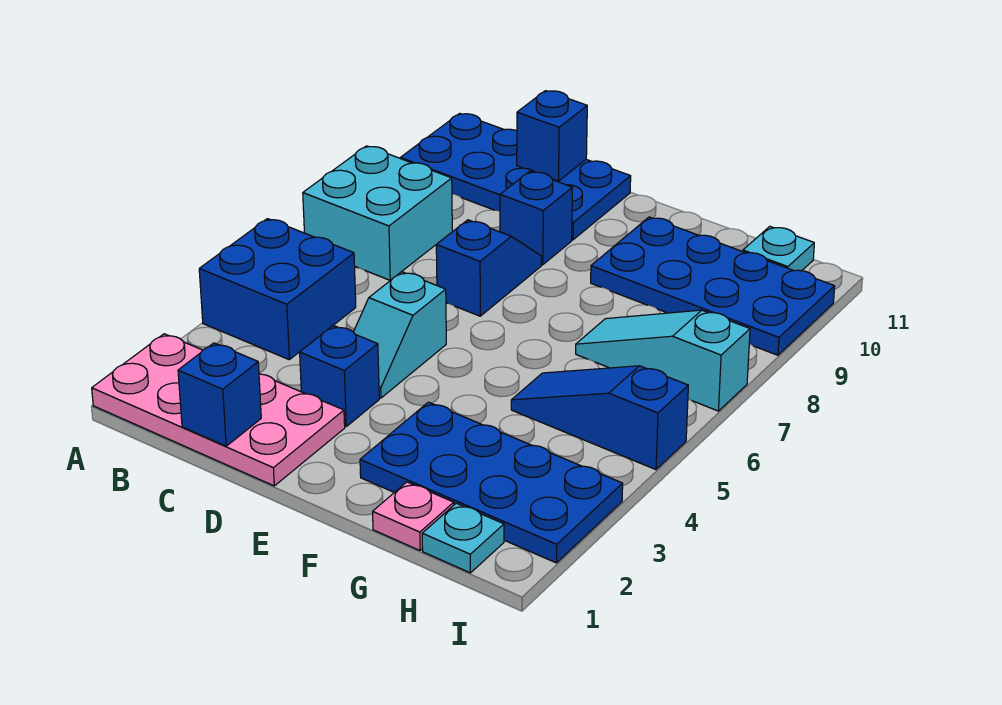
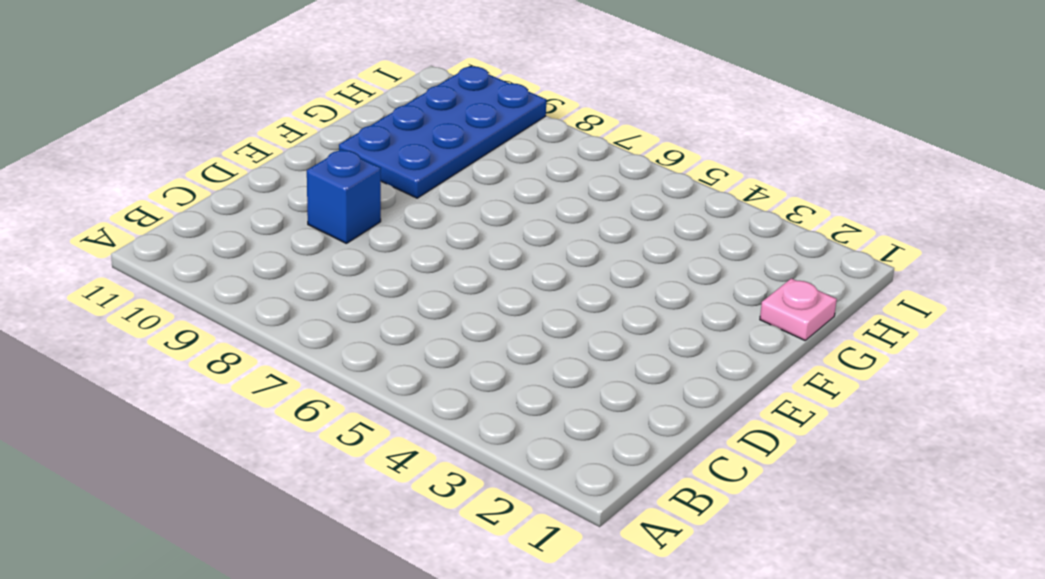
none -> pink 2x4 plate [92,334,345,486]
none -> blue 2x2 brick [199,219,356,360]
none -> cyan 2x2 brick [303,146,452,280]

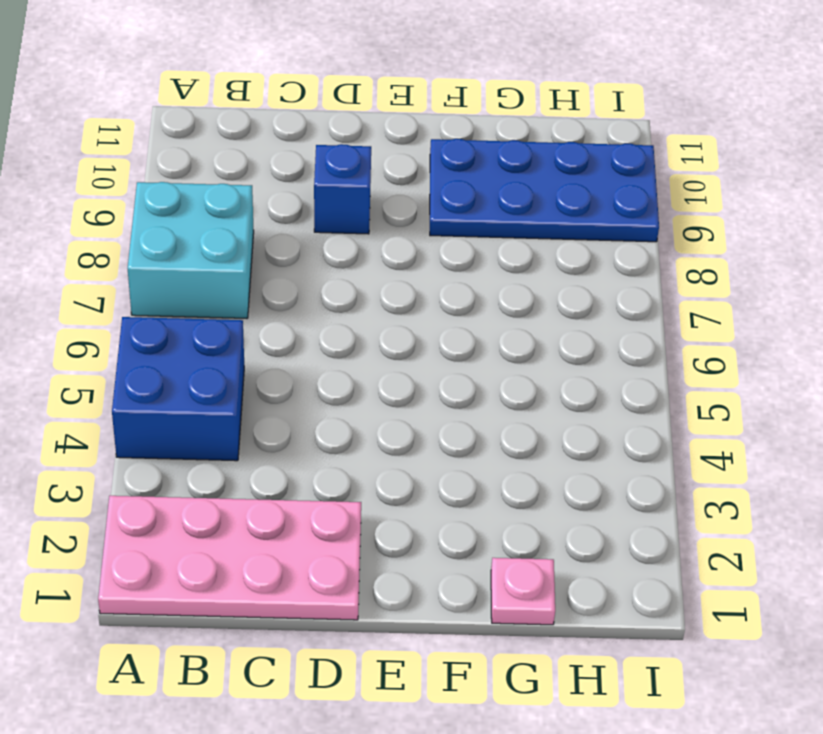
none -> blue 2x4 plate [400,113,631,240]
none -> blue 1x1 brick [300,326,379,427]
none -> cyan 1x2 slope [354,272,446,398]

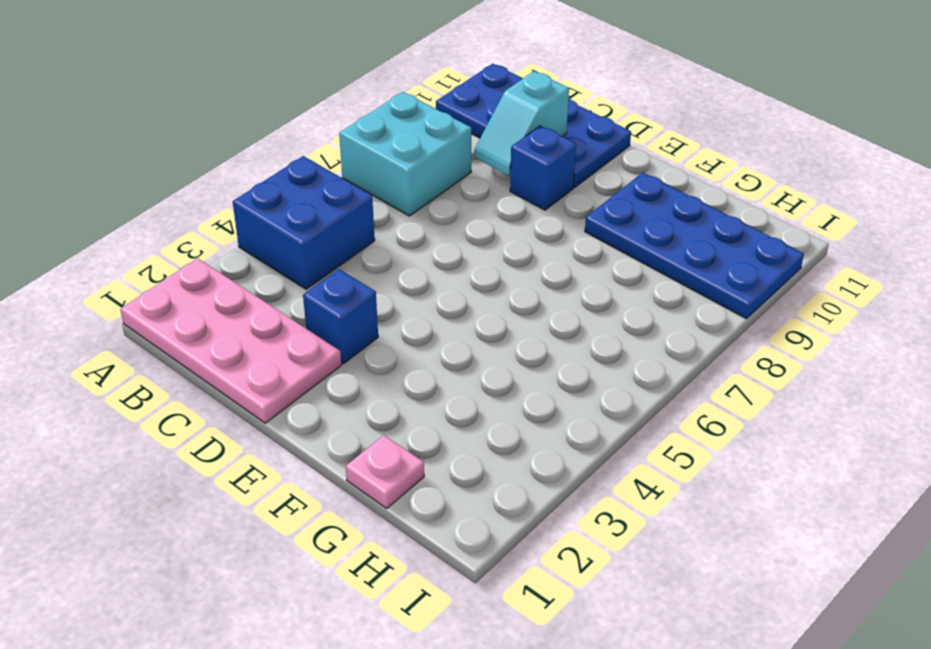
cyan 1x2 slope [474,71,569,175] -> cyan 1x2 slope moved to [354,272,446,398]
none -> blue 1x2 slope [436,220,541,316]
none -> blue 2x4 plate [360,402,623,563]
none -> blue 1x3 slope [511,366,688,470]

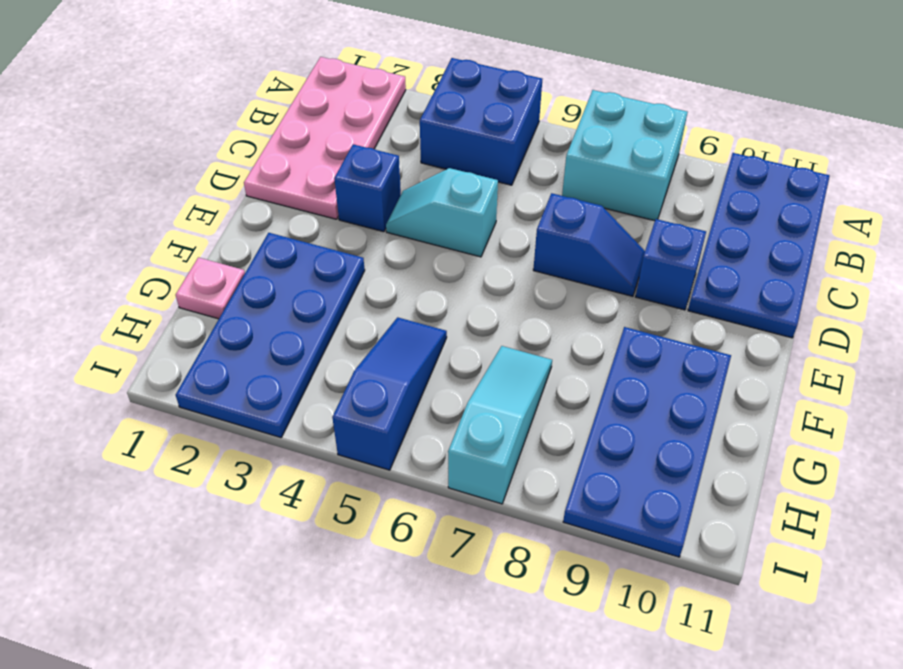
none -> cyan 1x1 plate [422,503,504,573]
none -> cyan 1x1 plate [743,227,814,271]
none -> blue 1x1 brick [178,343,261,446]

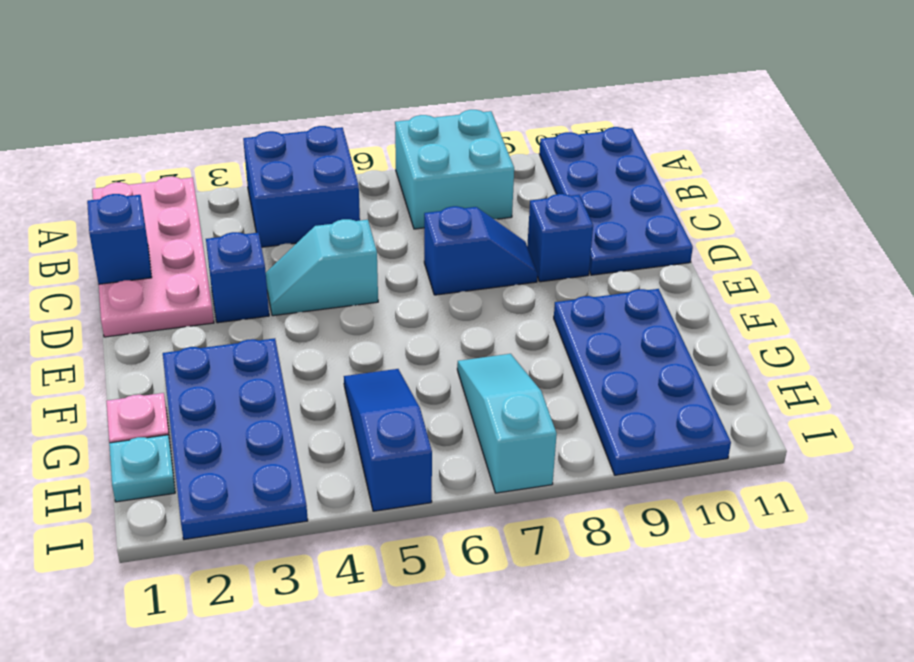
none -> cyan 1x1 plate [743,227,814,271]
none -> blue 1x1 brick [517,91,587,181]

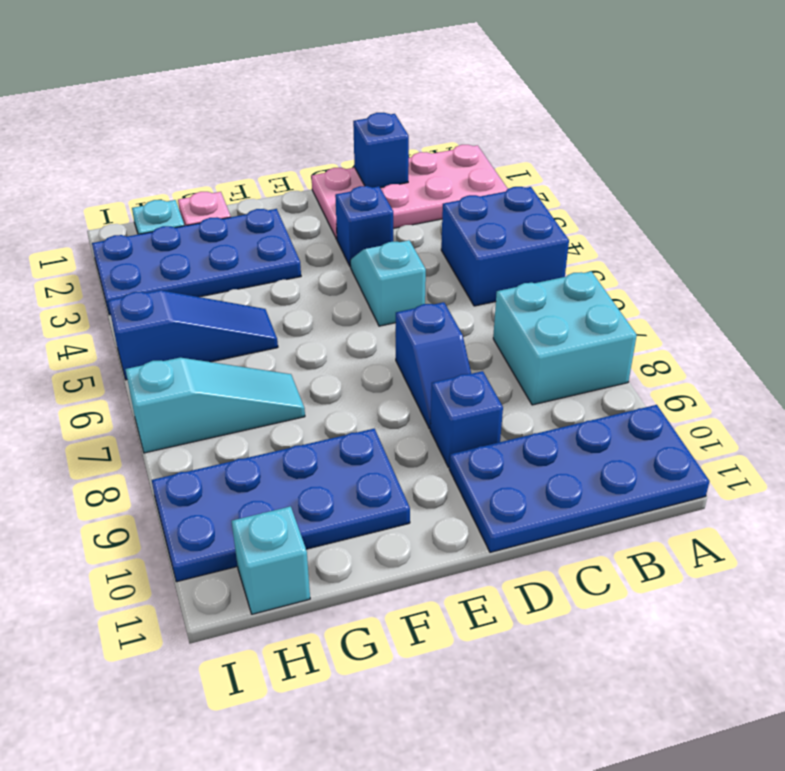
cyan 1x1 brick [232,506,310,614] -> cyan 1x1 plate [743,227,814,271]
none -> blue 1x1 brick [517,91,587,181]

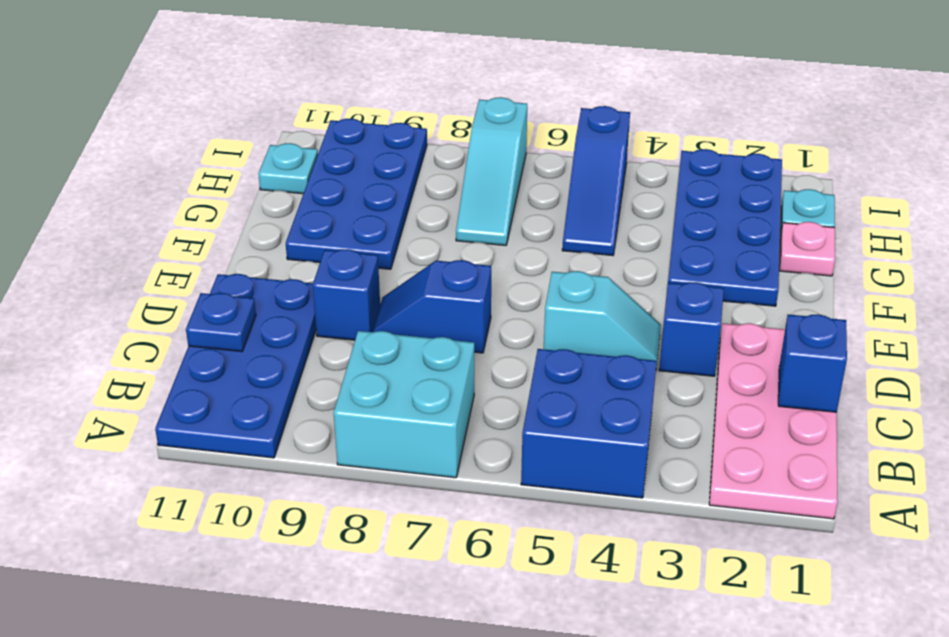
blue 1x1 plate [186,293,256,352] -> blue 1x1 brick [517,91,587,181]

